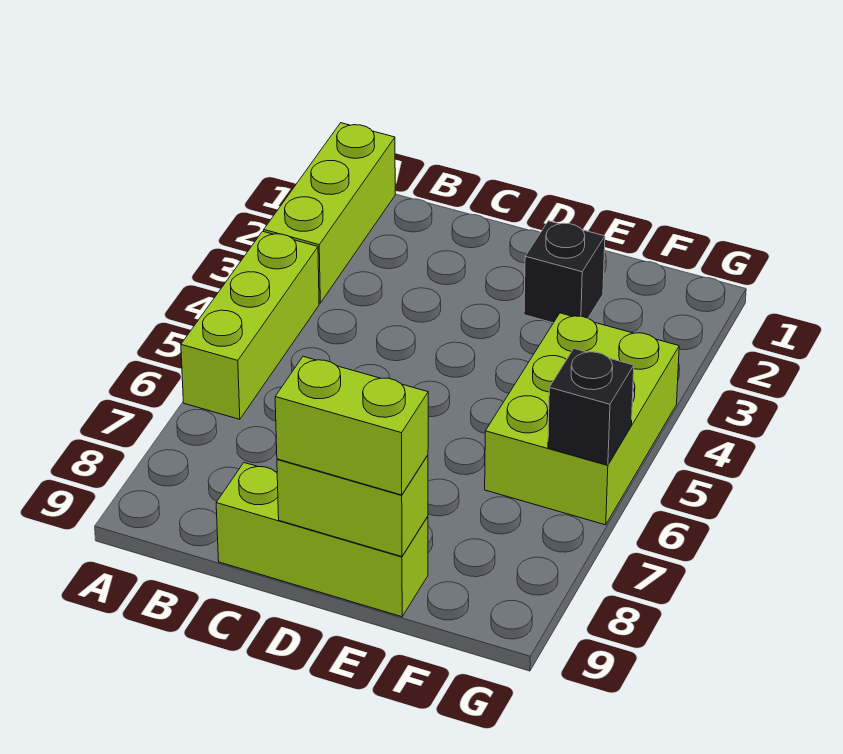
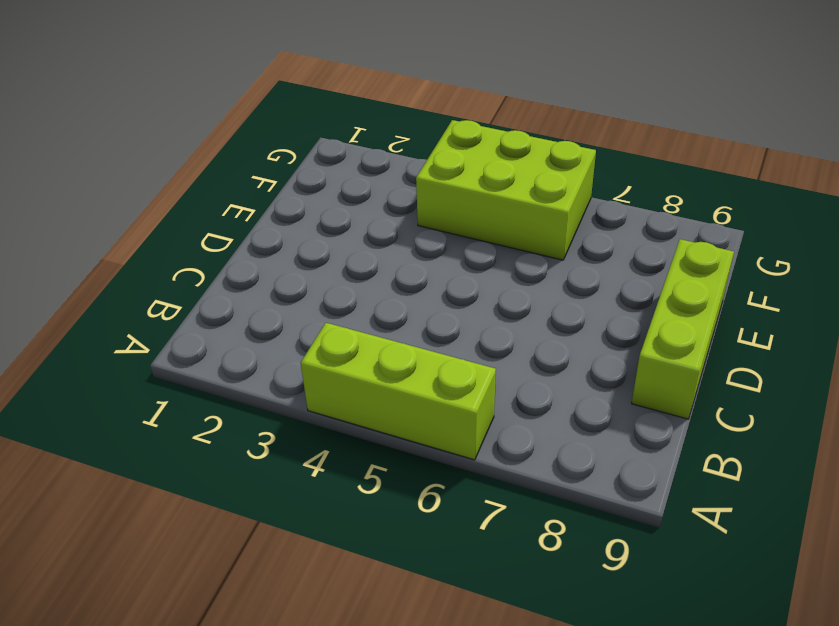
none -> lime 1x3 brick [264,123,395,303]
none -> black 1x1 brick [524,221,605,323]

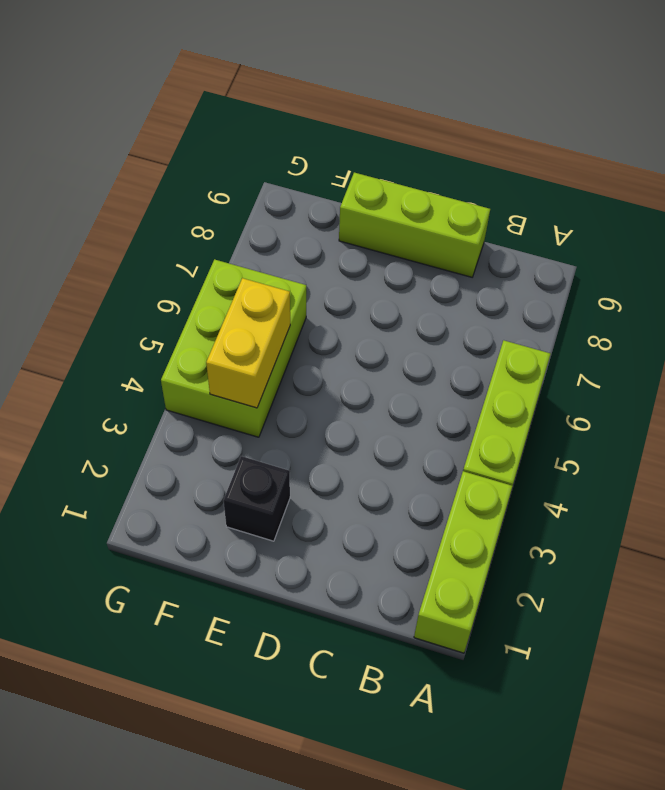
yellow 1x2 brick [206,278,290,408] -> none
none -> lime 1x2 brick [277,455,428,557]
none -> black 1x1 brick [548,349,634,465]

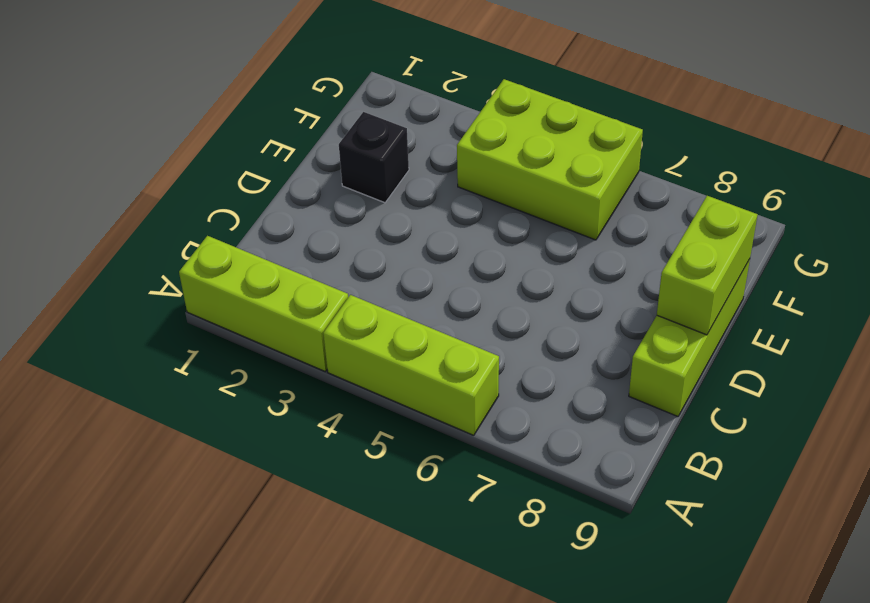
none -> black 1x1 brick [548,349,634,465]
none -> lime 1x2 brick [275,356,428,495]

